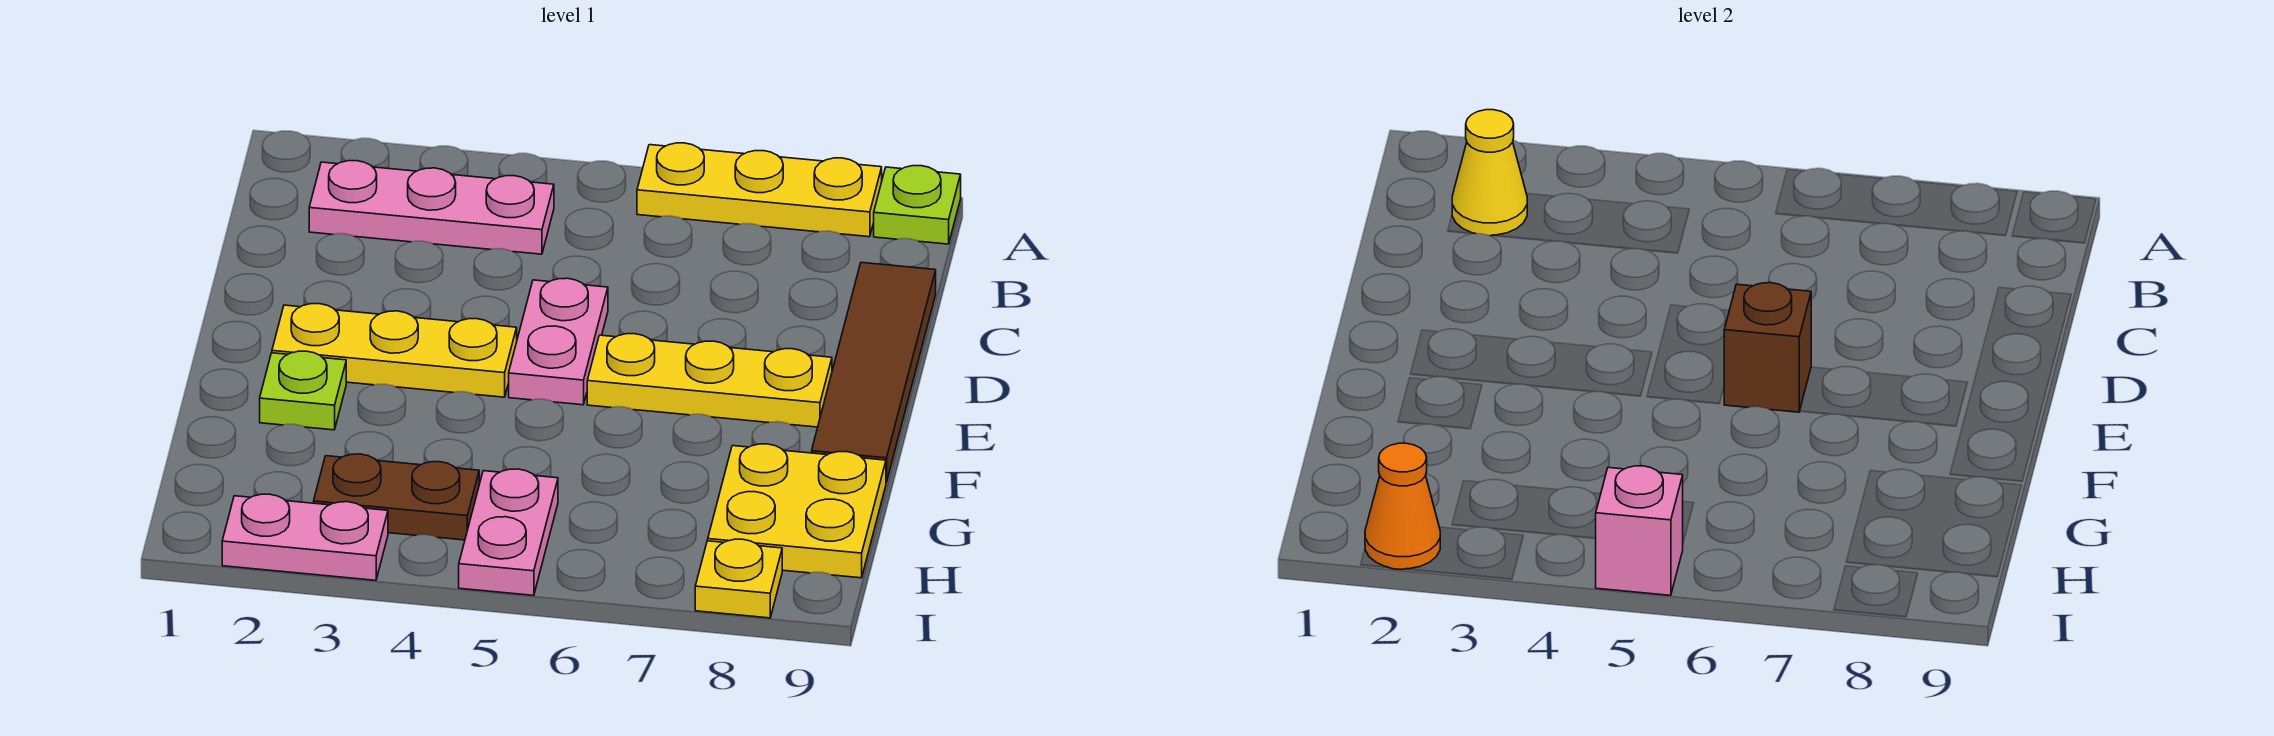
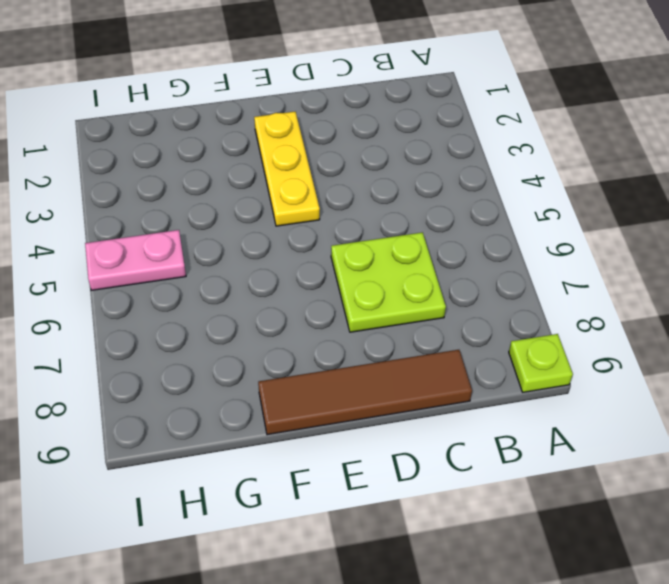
lime 2x2 plate [331,232,446,332] -> none
none -> yellow 1x3 plate [637,143,882,237]
none -> pink 1x3 plate [309,161,554,254]
none -> pink 1x2 plate [509,278,608,405]

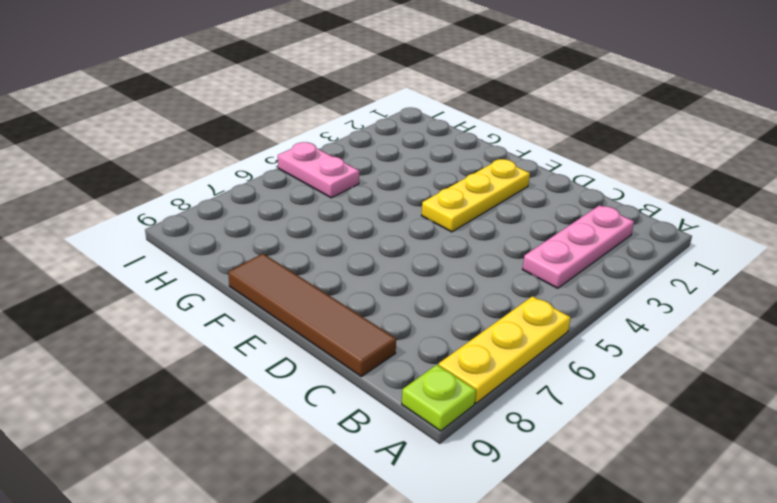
none -> pink 1x2 plate [509,278,608,405]
none -> yellow 1x3 plate [587,334,832,427]
none -> lime 1x1 plate [260,351,346,430]

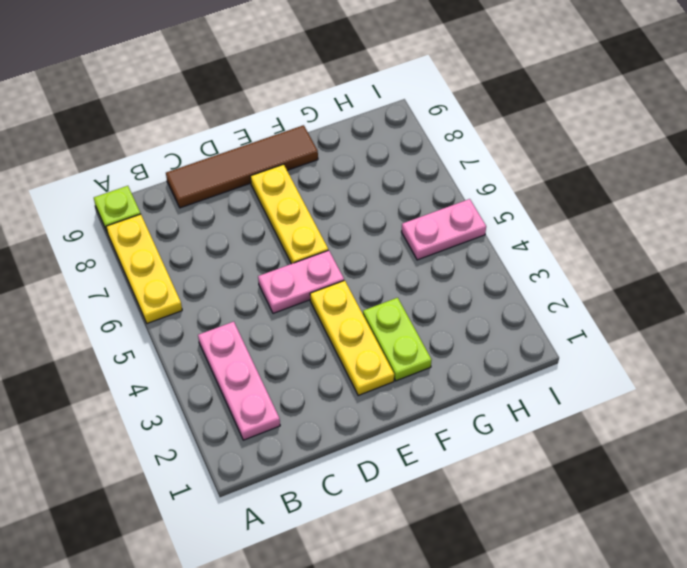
lime 1x2 plate [363,298,431,381] -> lime 1x1 plate [260,351,346,430]
none -> yellow 2x2 plate [708,444,886,578]
none -> brown 1x2 plate [314,454,479,540]
none -> pink 1x2 plate [222,494,388,580]

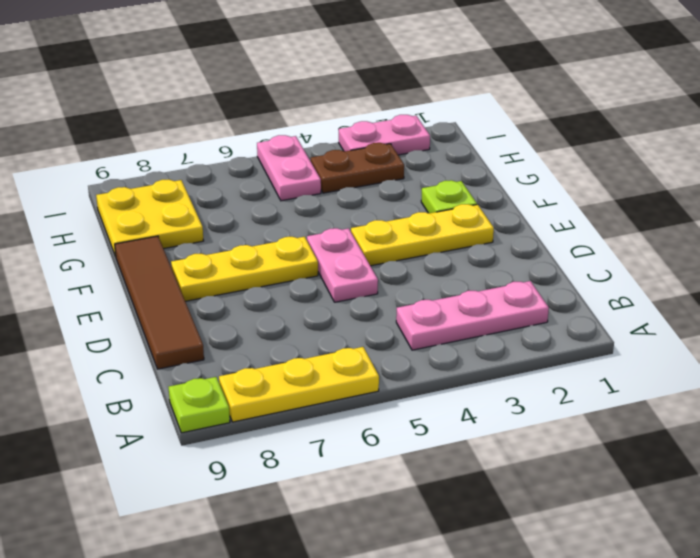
none -> yellow 1x1 plate [695,539,782,618]
none -> yellow 1x1 cone [1452,110,1527,236]
none -> brown 1x1 brick [1724,283,1811,412]

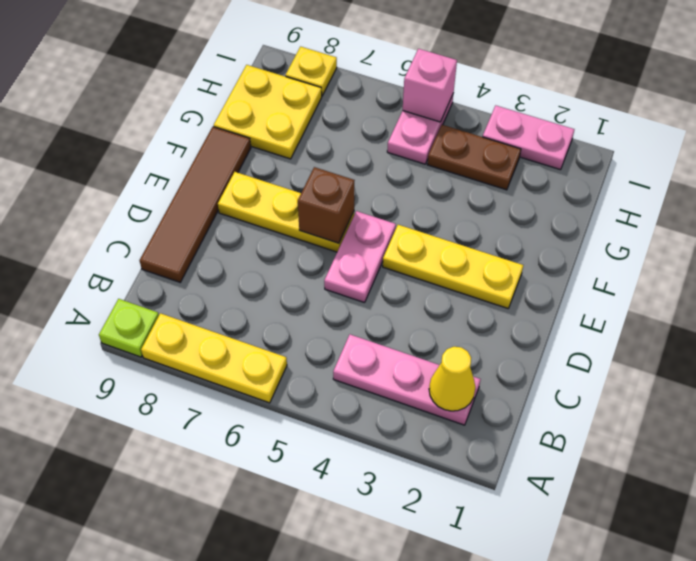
none -> lime 1x1 plate [260,351,346,430]
none -> orange 1x1 cone [1365,443,1440,569]

